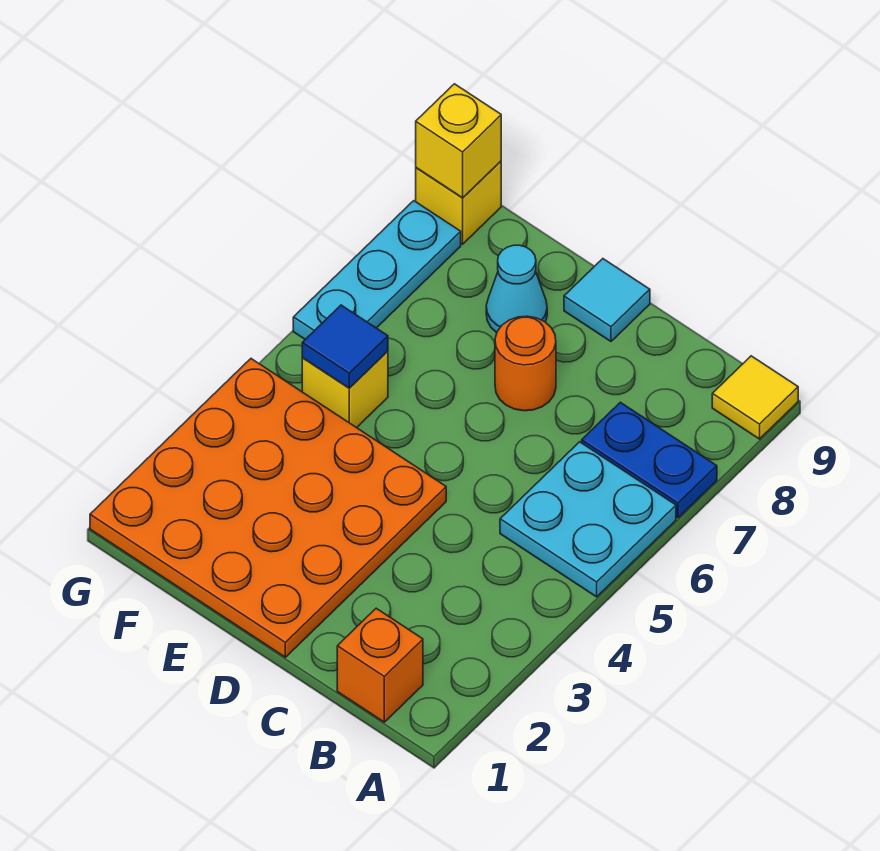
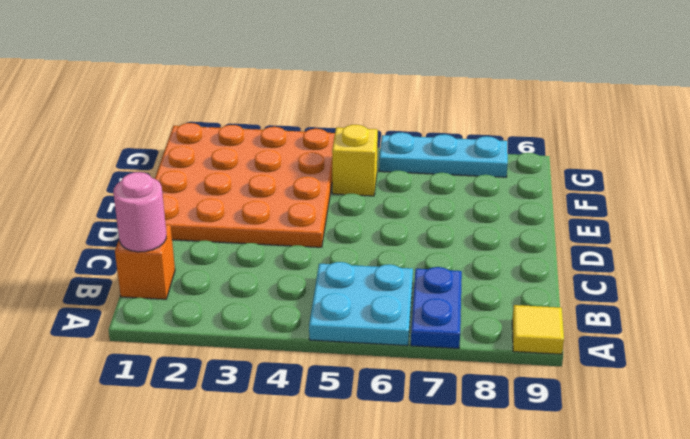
pink 1x1 round brick [113,172,166,252] -> none
none -> orange 1x1 round brick [495,316,556,411]
none -> cyan 1x1 tile [564,259,650,341]
none -> cyan 1x1 cone [486,245,547,333]

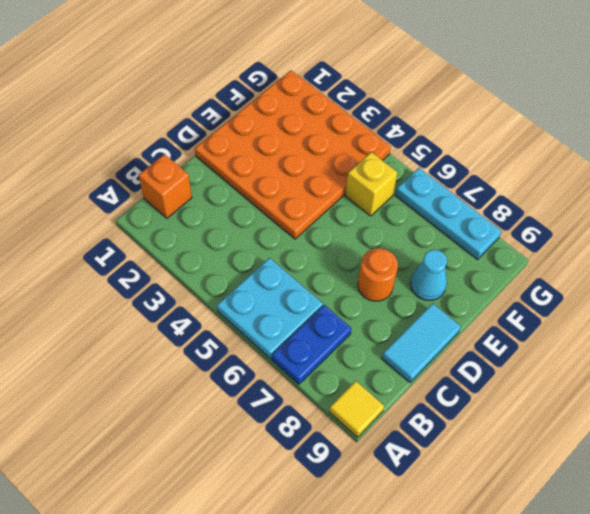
cyan 1x2 tile [382,303,461,382] -> cyan 1x1 tile [564,259,650,341]
none -> yellow 1x1 brick [416,161,501,244]
none -> blue 1x1 tile [302,305,388,388]
none -> yellow 1x1 brick [416,84,501,198]

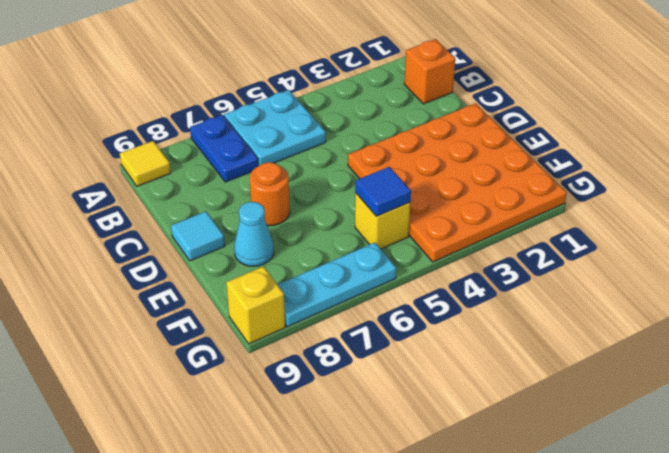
none -> yellow 1x1 brick [416,84,501,198]

